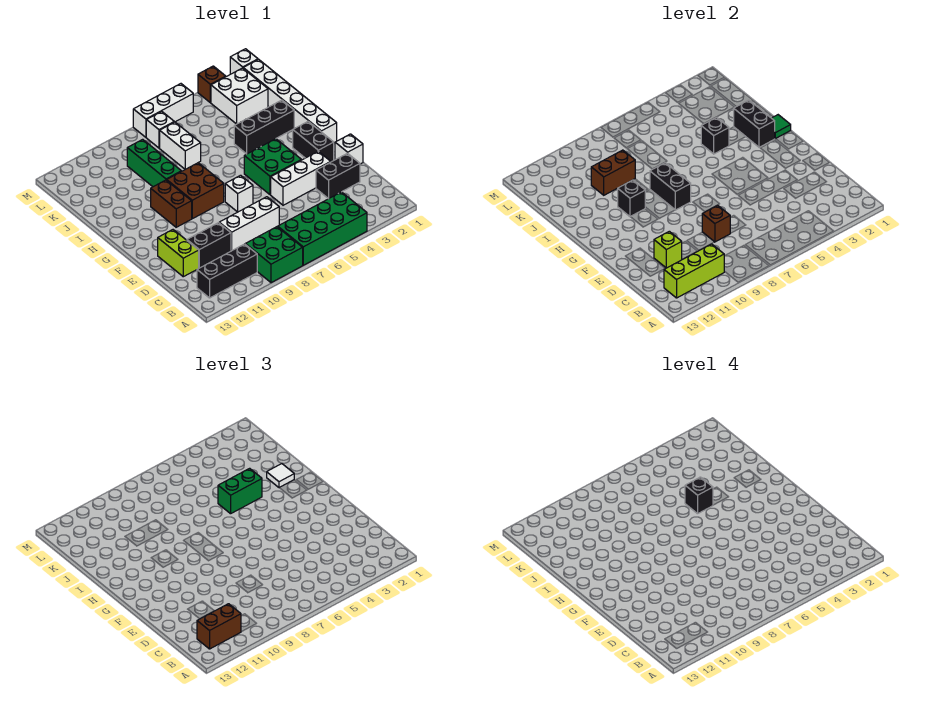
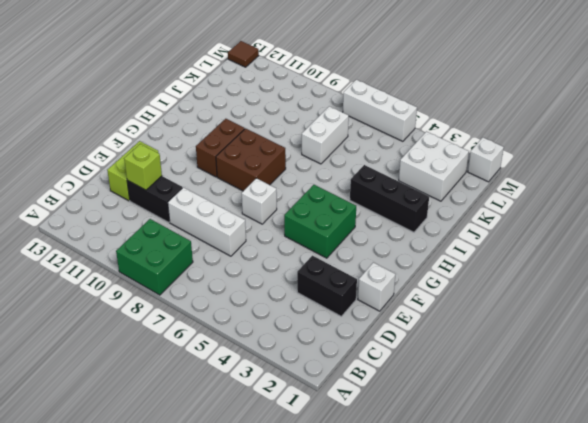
brown 1x1 tile [228,41,259,67] -> none
none -> green 2x4 brick [278,192,367,265]
none -> black 1x3 brick [197,244,257,298]
none -> white 1x3 brick [271,151,330,205]
none -> black 1x2 brick [293,122,334,162]

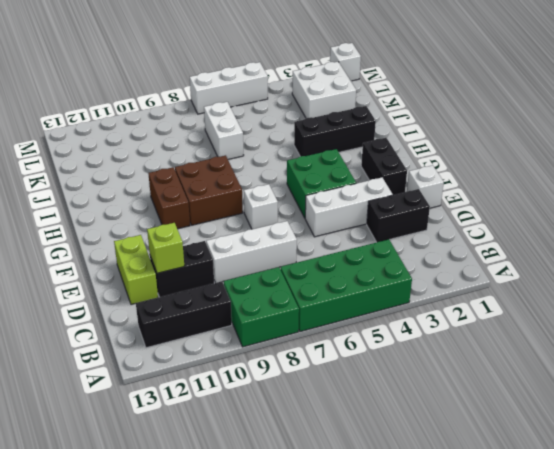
none -> white 1x6 brick [243,59,337,143]
none -> green 1x3 brick [127,139,181,187]
none -> white 1x1 brick [146,112,174,148]
none -> brown 1x1 brick [198,66,226,103]

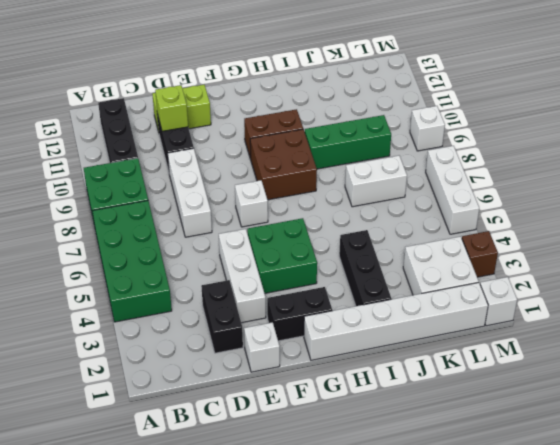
white 1x1 brick [410,106,445,151] -> white 1x1 brick moved to [146,112,174,148]
none -> lime 1x3 brick [664,244,724,298]
none -> brown 1x1 brick [702,205,730,242]
none -> black 1x2 brick [650,163,691,210]
none -> green 1x1 tile [772,115,791,139]

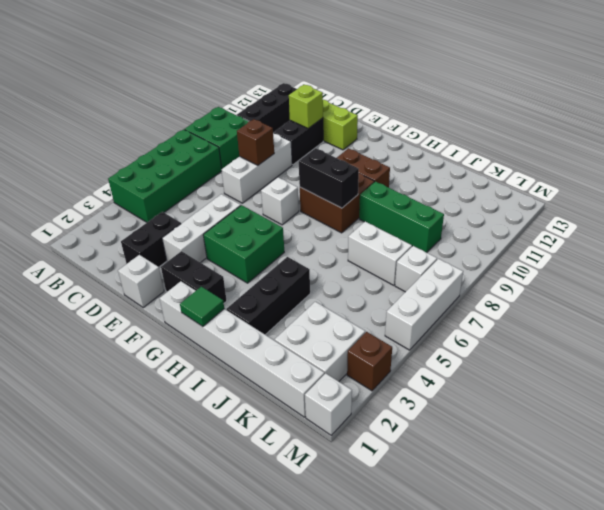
none -> lime 1x3 brick [664,244,724,298]
none -> black 1x2 brick [734,100,775,147]
none -> black 1x1 brick [618,180,645,217]
none -> black 1x1 brick [701,117,729,154]

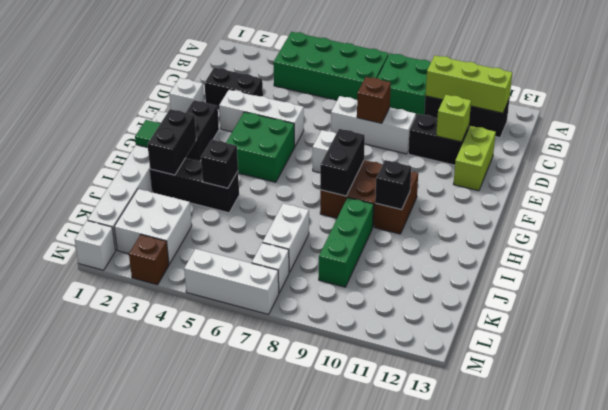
none -> brown 1x2 brick [591,150,635,195]
none -> brown 1x2 brick [197,604,241,649]
none -> white 1x1 tile [267,464,294,488]
none -> green 1x2 brick [218,468,262,514]

